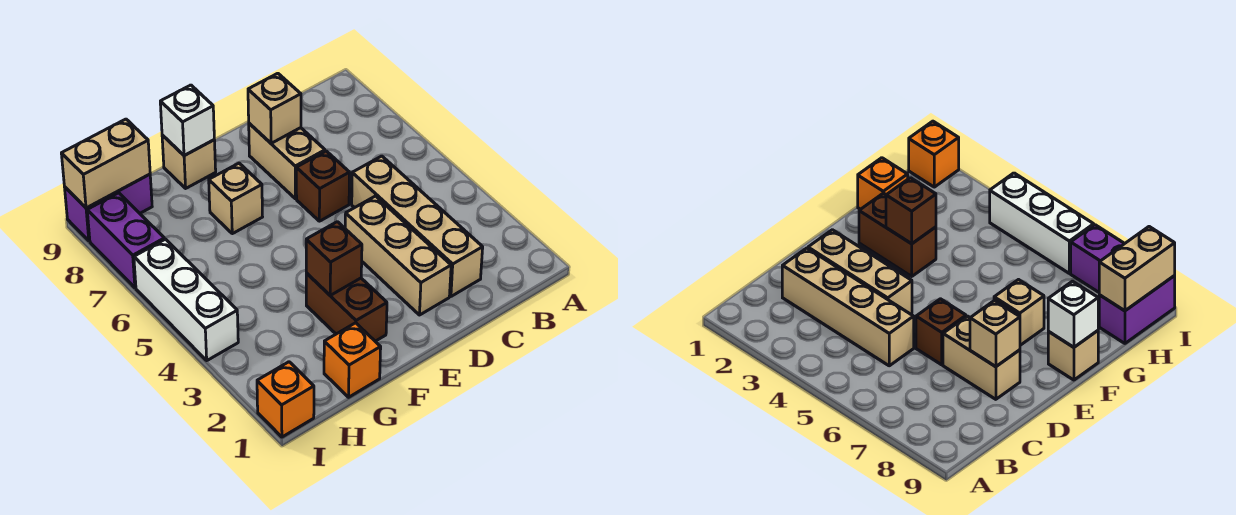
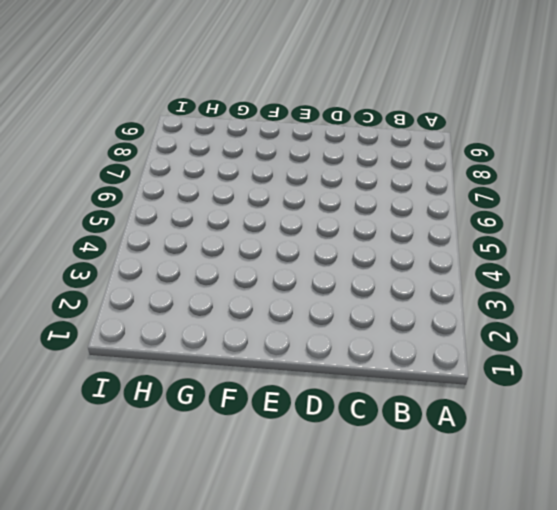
none -> tan 1x4 brick [352,156,483,296]
none -> tan 1x3 brick [345,196,451,315]
none -> brown 1x1 brick [296,151,350,221]

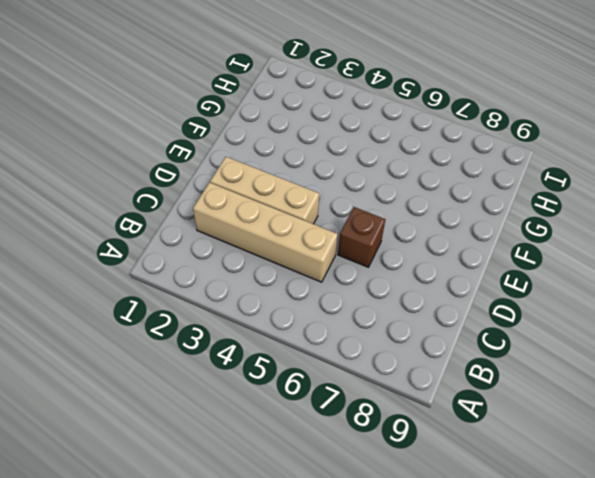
none -> tan 1x2 brick [249,123,325,199]
none -> brown 1x2 brick [306,273,387,341]
none -> tan 1x1 brick [209,163,262,234]

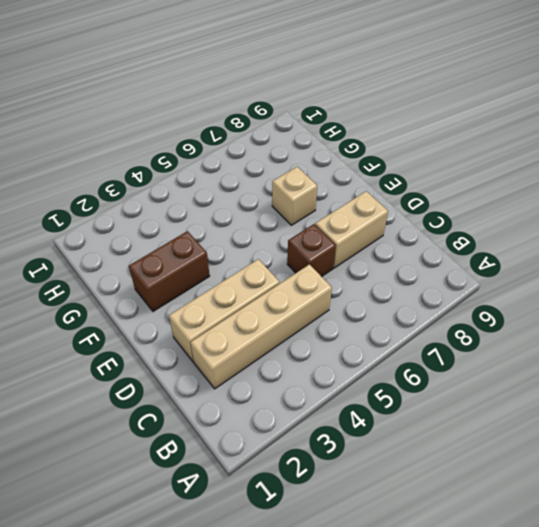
none -> tan 1x1 brick [162,135,216,188]
none -> orange 1x1 brick [324,323,381,397]
none -> purple 1x2 brick [65,174,152,241]

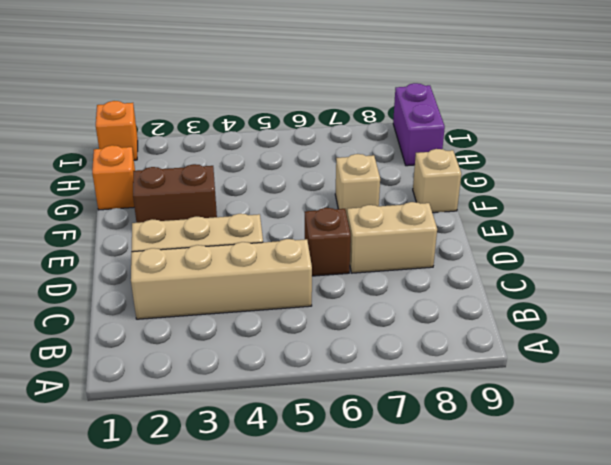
none -> white 1x3 brick [134,239,238,360]
none -> purple 1x2 brick [87,193,164,288]
none -> tan 1x1 brick [248,73,301,143]

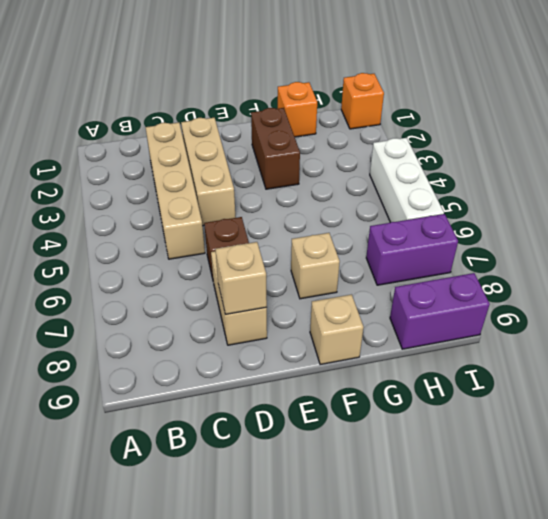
purple 1x2 brick [366,214,458,285] -> purple 1x2 brick turned to [87,193,164,288]
none -> brown 1x1 brick [306,222,362,295]
none -> white 1x1 brick [160,85,214,156]
none -> tan 1x2 brick [61,119,150,208]

